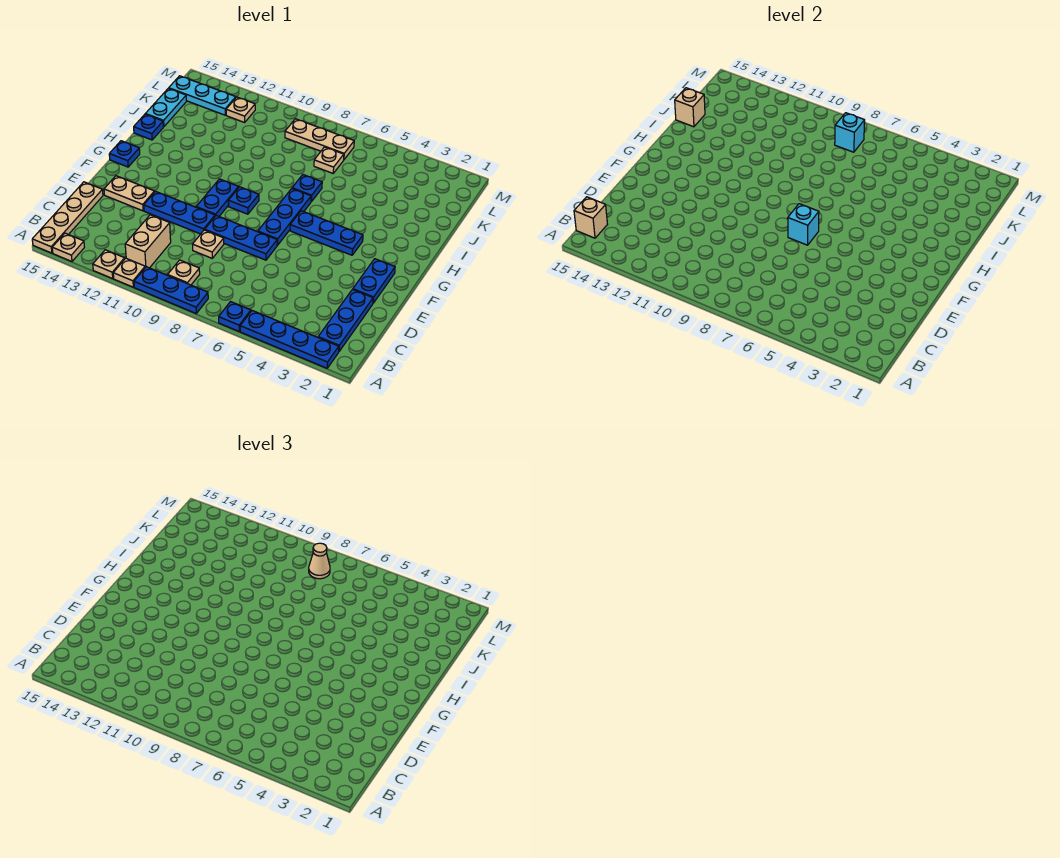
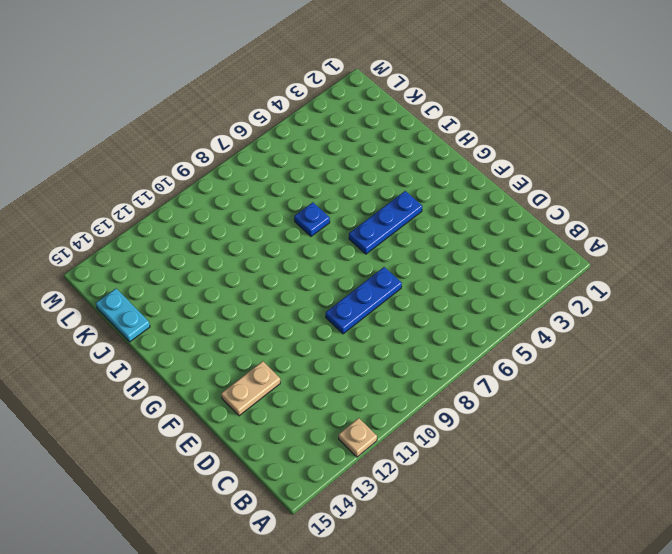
none -> blue 1x4 plate [240,311,339,368]
none -> blue 1x1 plate [219,302,251,331]
none -> blue 1x3 plate [134,267,208,313]
none -> tan 1x1 plate [113,258,145,287]

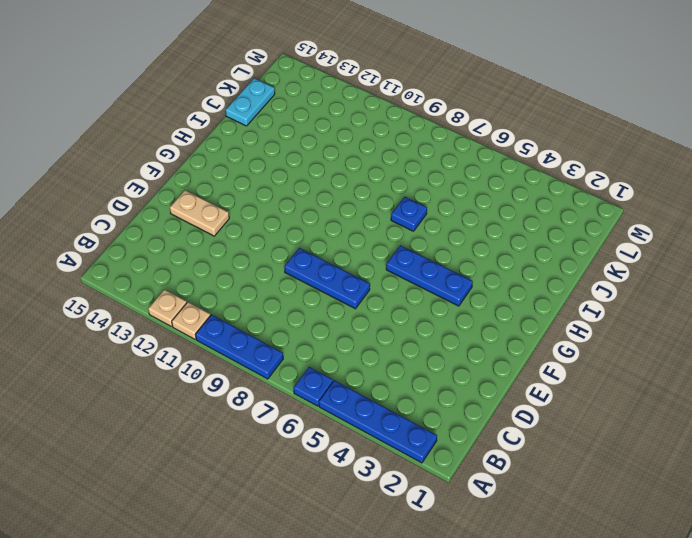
none -> tan 1x1 plate [52,233,84,261]
none -> tan 1x4 plate [32,182,103,253]
none -> blue 1x3 plate [318,289,373,351]
none -> tan 1x1 plate [168,260,200,285]

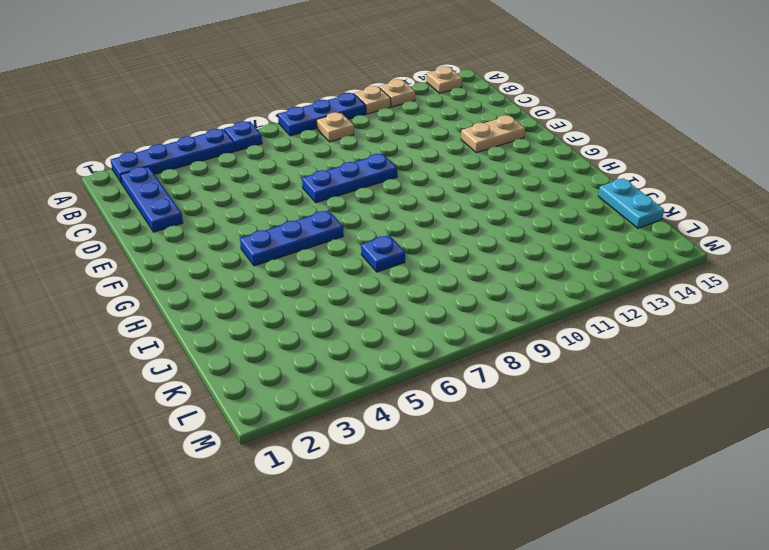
none -> tan 1x4 plate [32,182,103,253]
none -> tan 1x2 brick [125,215,171,268]
none -> tan 1x1 plate [192,230,224,258]
none -> blue 1x2 plate [353,259,395,303]

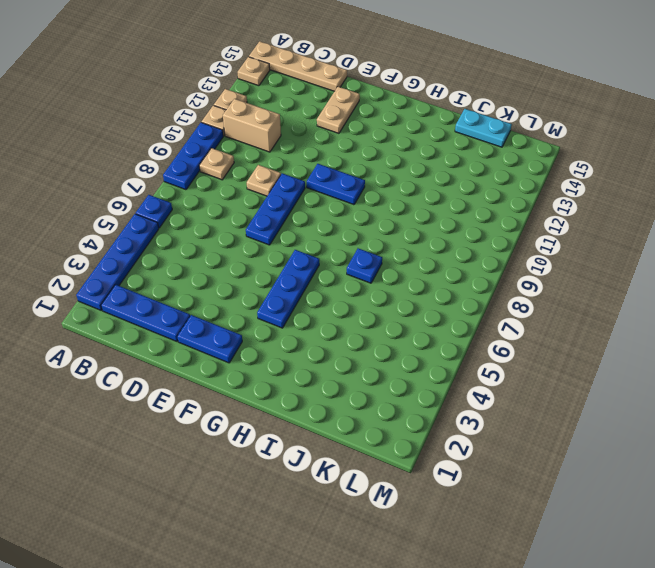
none -> blue 1x3 plate [144,191,215,234]
none -> blue 1x3 plate [258,189,311,245]
none -> blue 1x1 plate [228,187,259,214]
none -> blue 1x1 plate [109,141,140,167]

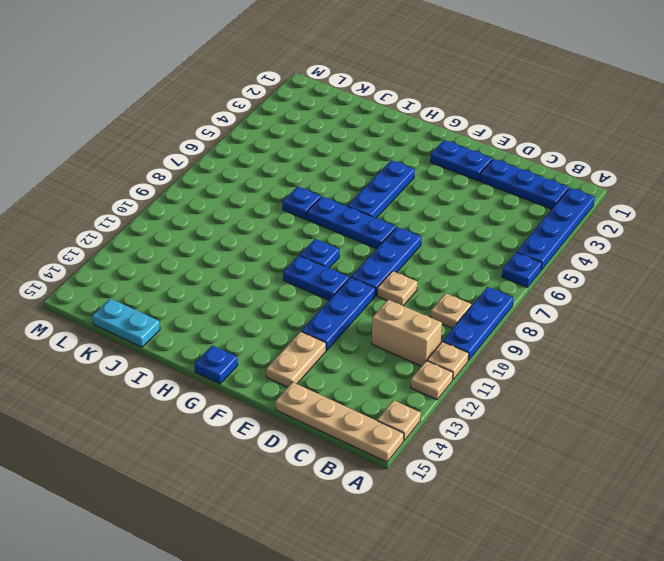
none -> blue 1x1 plate [134,114,163,140]
none -> tan 1x1 plate [314,147,344,173]
none -> tan 1x3 plate [285,119,354,159]
none -> tan 1x1 plate [226,97,255,122]

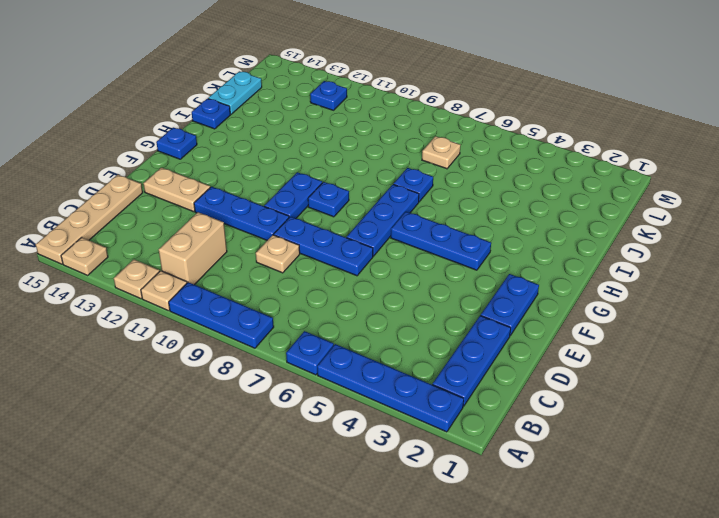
blue 1x1 plate [310,81,347,110] -> tan 1x1 plate [226,97,255,122]
none -> tan 1x1 plate [168,260,200,285]
none -> tan 1x3 plate [285,119,354,159]
none -> cyan 1x3 plate [169,76,236,115]
none -> tan 1x1 brick [574,197,608,238]

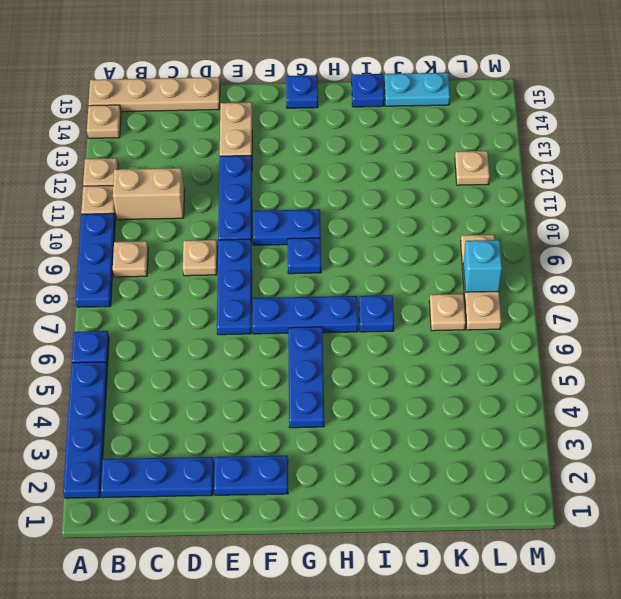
none -> cyan 1x3 plate [169,76,236,115]
none -> tan 1x1 brick [574,197,608,238]
none -> cyan 1x1 brick [788,204,819,245]
none -> tan 1x1 brick [675,88,705,127]

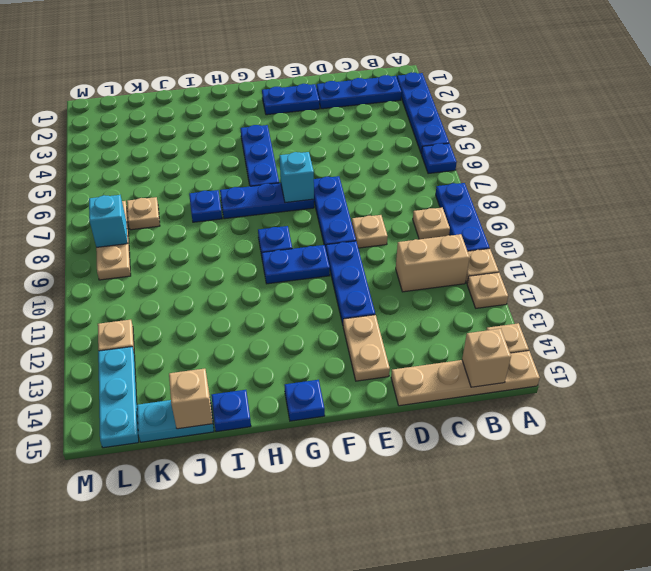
none -> tan 1x1 cone [309,543,330,579]

